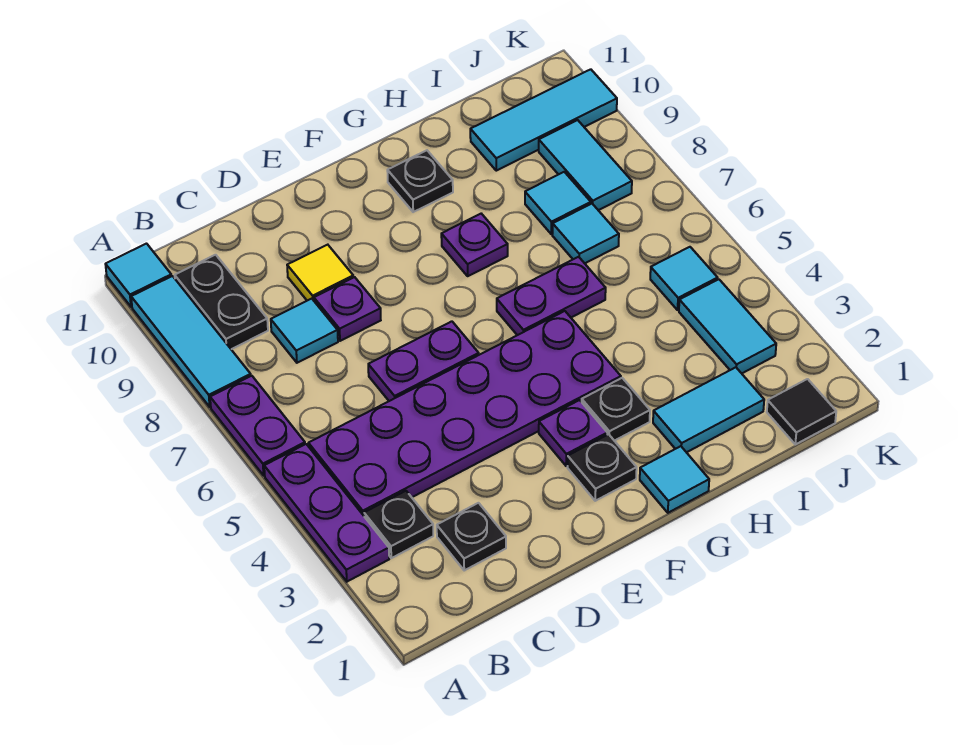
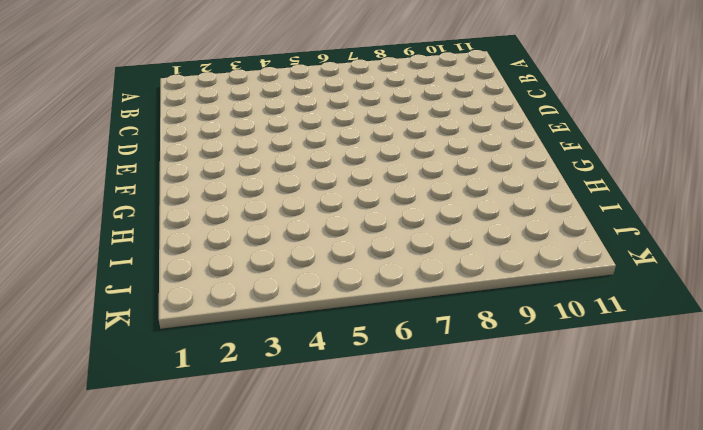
none -> purple 1x3 plate [264,444,389,582]
none -> purple 1x2 plate [210,376,305,475]
none -> cyan 1x3 tile [131,276,251,407]

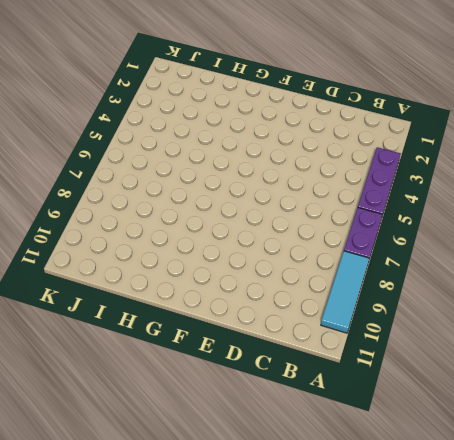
none -> cyan 1x1 tile [105,244,171,307]
none -> black 1x1 plate [364,491,433,558]
none -> purple 2x6 plate [308,311,621,516]

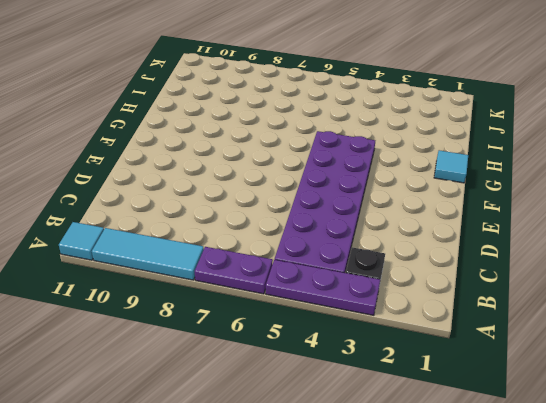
none -> black 1x2 plate [175,255,268,349]
none -> black 1x1 plate [437,503,506,570]
none -> cyan 1x1 tile [271,299,338,363]

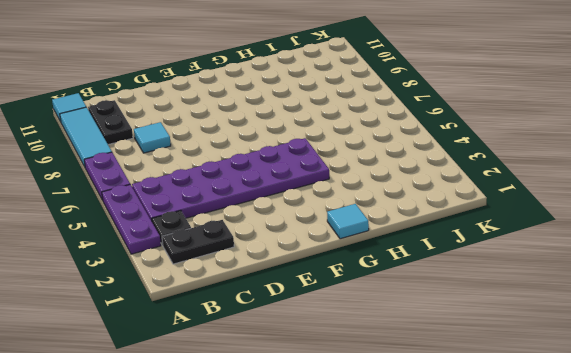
black 1x2 plate [162,220,234,264] -> black 1x1 plate [437,503,506,570]
none -> purple 1x2 plate [368,321,479,401]
none -> purple 1x1 plate [314,277,381,341]
none -> yellow 1x1 tile [287,245,353,301]

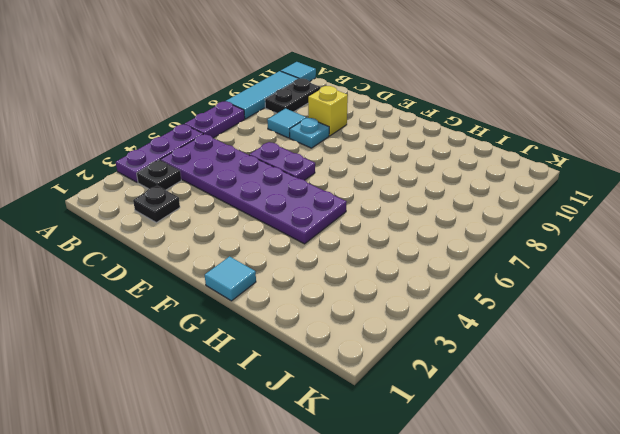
cyan 1x1 plate [290,118,329,148] -> purple 1x1 plate [314,277,381,341]
yellow 1x1 brick [308,86,348,136] -> yellow 1x1 tile [287,245,353,301]
none -> black 1x1 plate [567,434,637,501]
none -> purple 1x1 plate [539,400,607,466]
none -> black 1x1 plate [582,378,650,441]

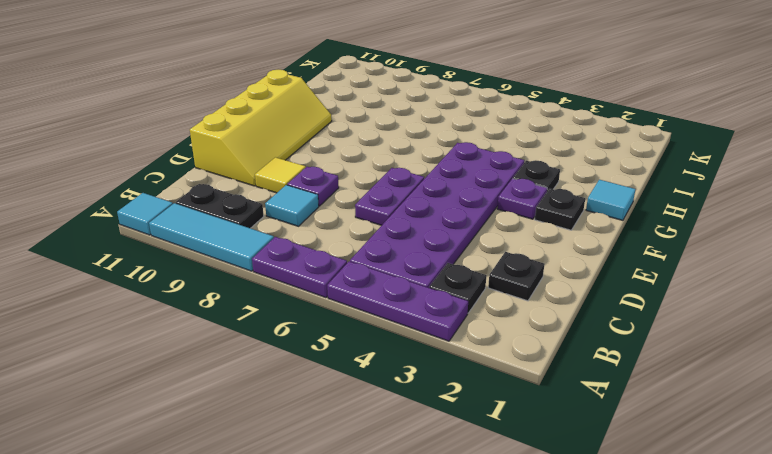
yellow 2x4 slope [190,70,332,186] -> black 1x1 plate [387,150,453,212]
none -> purple 1x2 plate [497,257,606,335]
none -> purple 1x1 plate [441,214,508,276]
none -> cyan 1x2 tile [653,367,764,452]

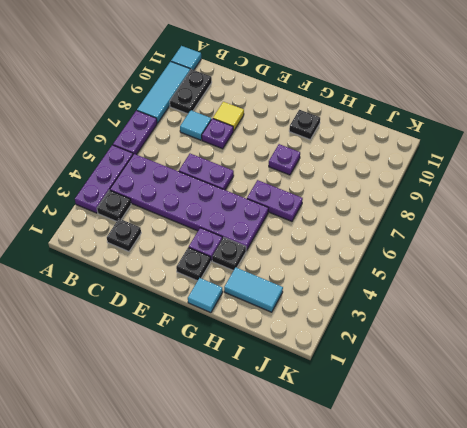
none -> cyan 1x1 tile [552,204,619,263]
none -> cyan 1x1 tile [525,172,591,234]
none -> cyan 1x3 tile [470,69,617,171]

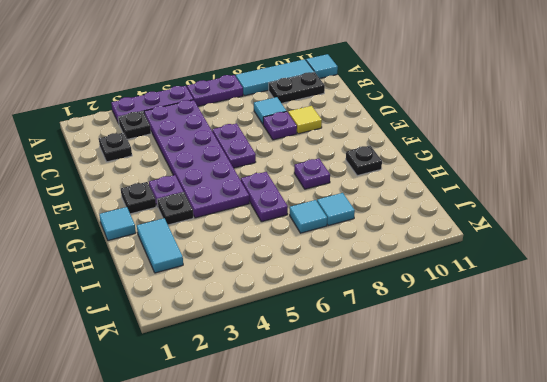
none -> cyan 1x3 tile [470,69,617,171]
none -> black 1x1 tile [767,379,836,444]
none -> cyan 1x2 tile [679,279,776,373]

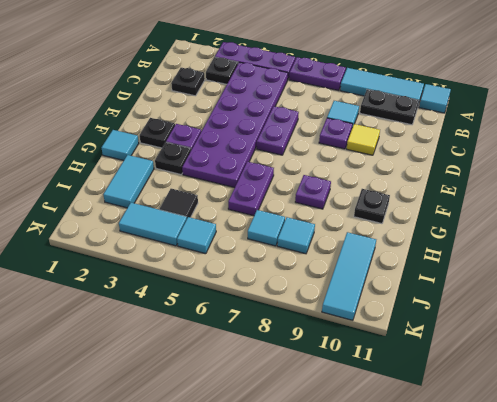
black 1x1 tile [160,189,198,218] -> black 1x1 tile moved to [767,379,836,444]
none -> cyan 1x2 tile [539,120,632,210]

